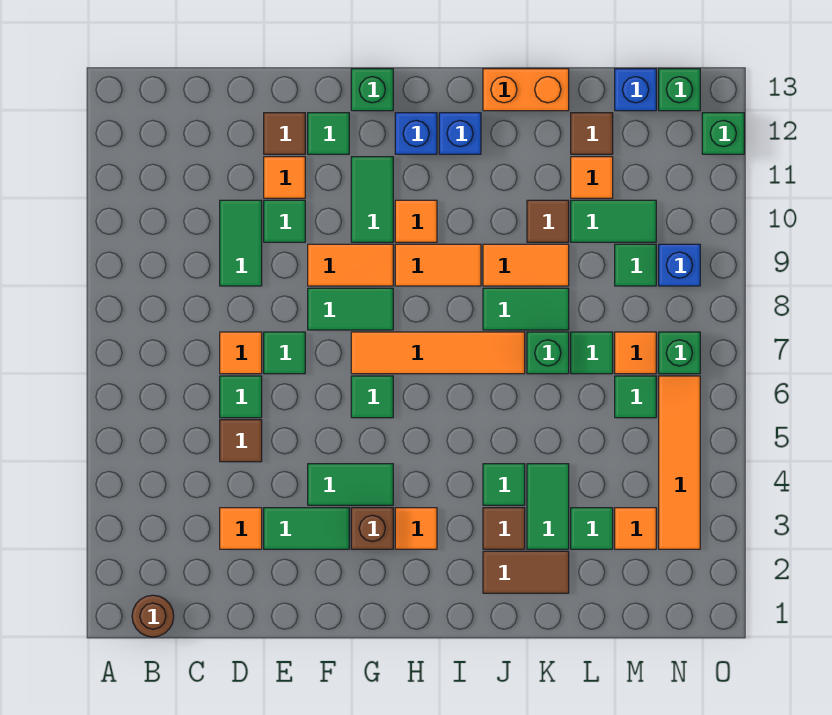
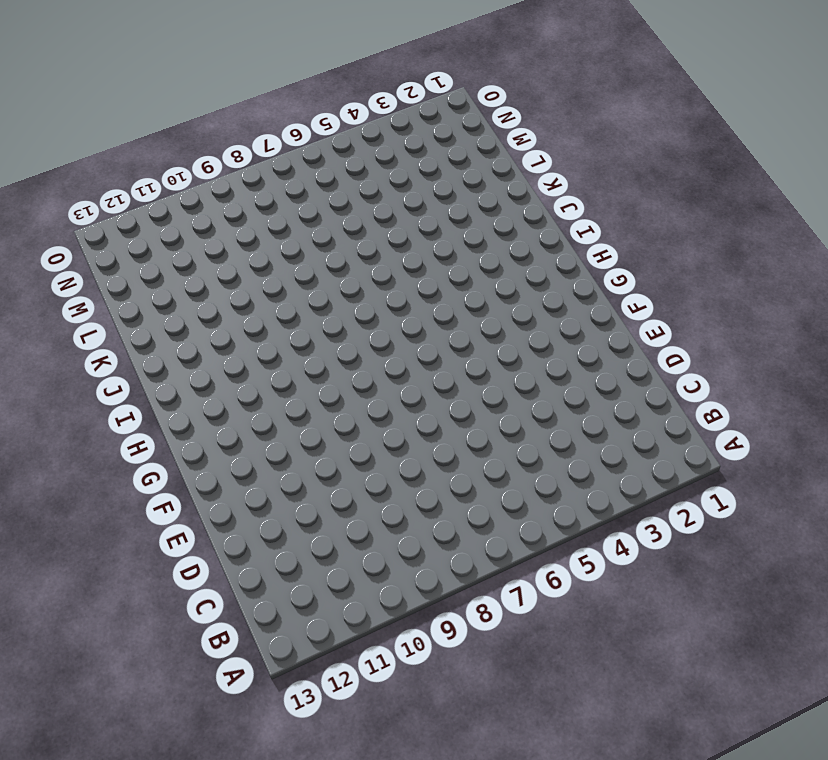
none -> brown 1x1 round brick [132,595,174,637]
none -> orange 1x1 tile [220,508,262,549]
none -> brown 1x1 tile [220,420,262,462]
none -> green 1x1 tile [220,376,262,418]

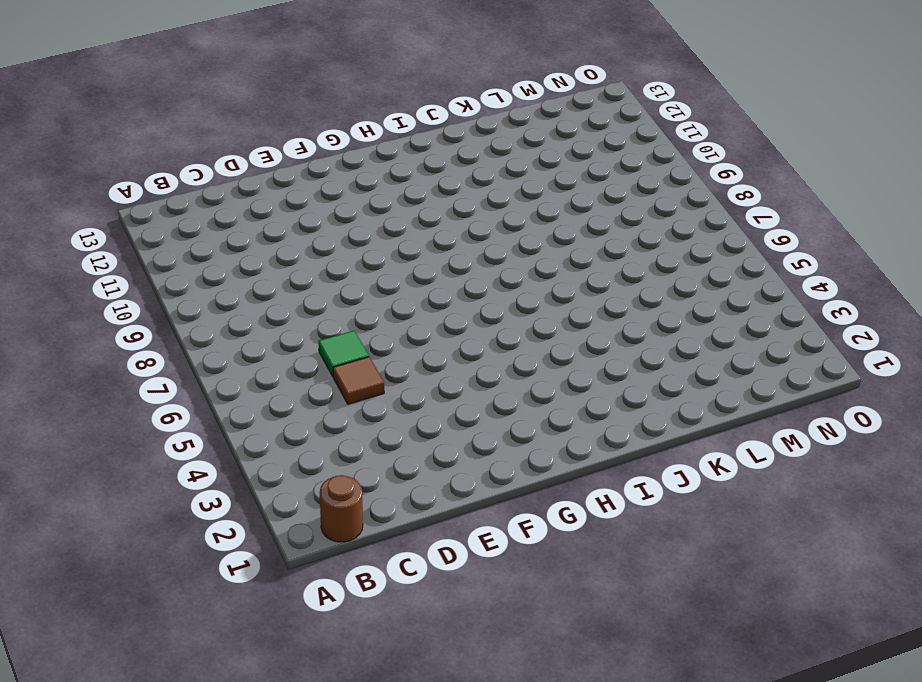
none -> orange 1x1 tile [220,508,262,549]
none -> orange 1x1 tile [220,332,262,374]
none -> green 1x2 tile [220,200,262,286]
none -> green 1x2 tile [264,508,349,549]

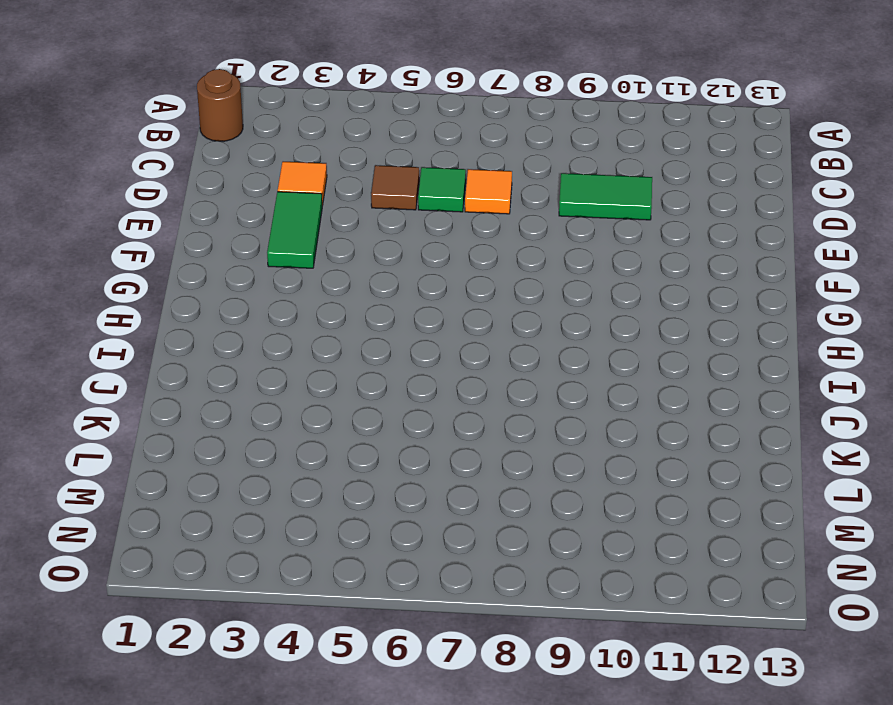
none -> green 1x1 tile [264,332,305,374]
none -> green 1x1 tile [264,200,305,242]
none -> orange 1x1 tile [264,157,305,198]
none -> brown 1x1 tile [264,113,305,154]

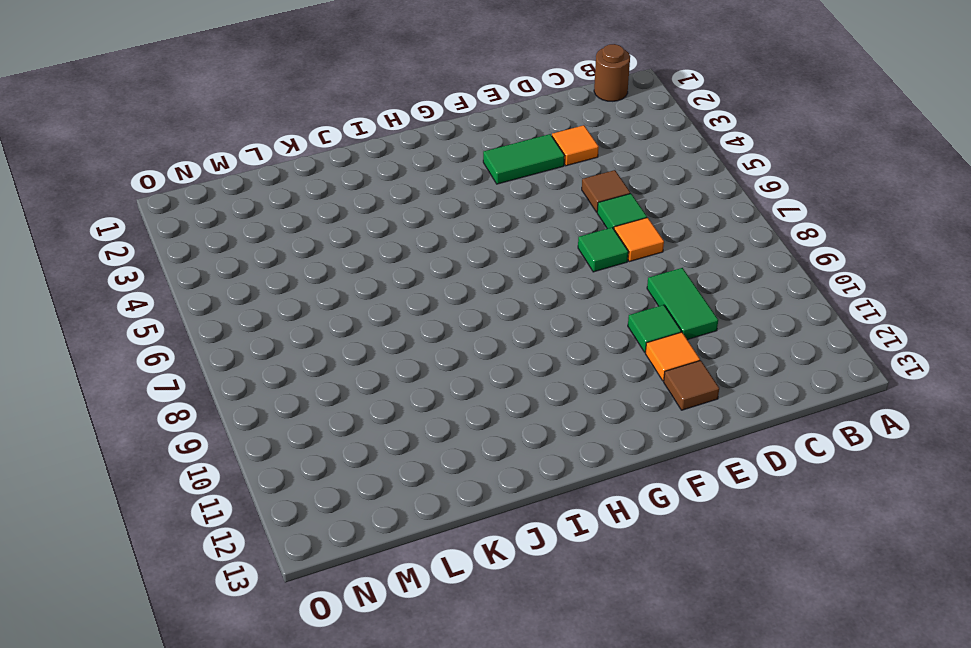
none -> green 1x2 tile [308,464,393,505]
none -> green 1x2 tile [308,288,393,330]
none -> orange 1x2 tile [308,244,393,286]
none -> green 1x1 tile [308,113,349,154]

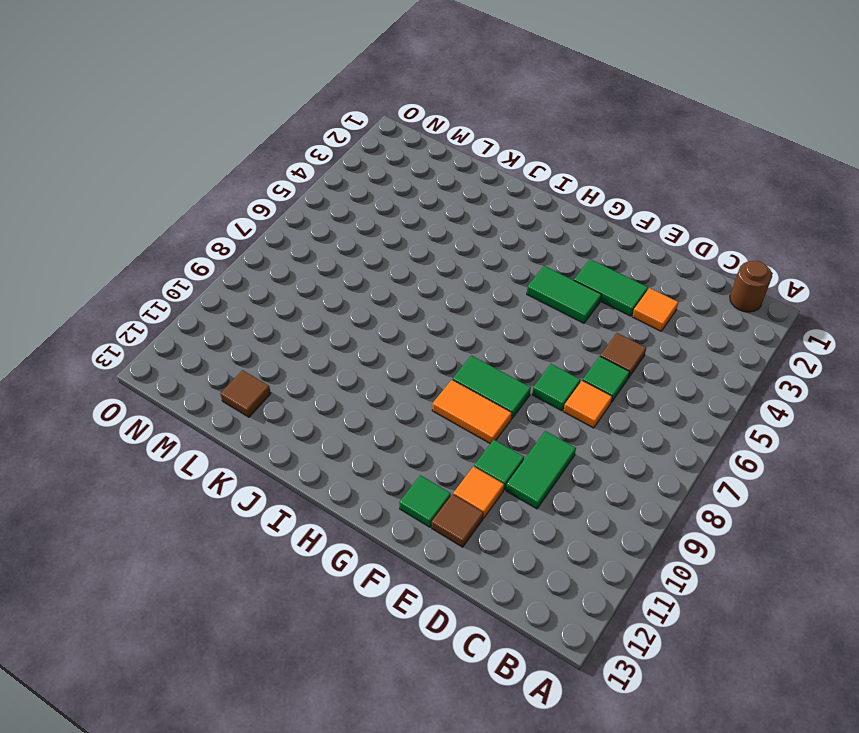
none -> brown 1x1 brick [351,508,393,549]
none -> green 1x1 tile [351,376,393,418]
none -> orange 1x4 tile [351,332,525,374]
none -> green 1x2 tile [351,157,393,242]

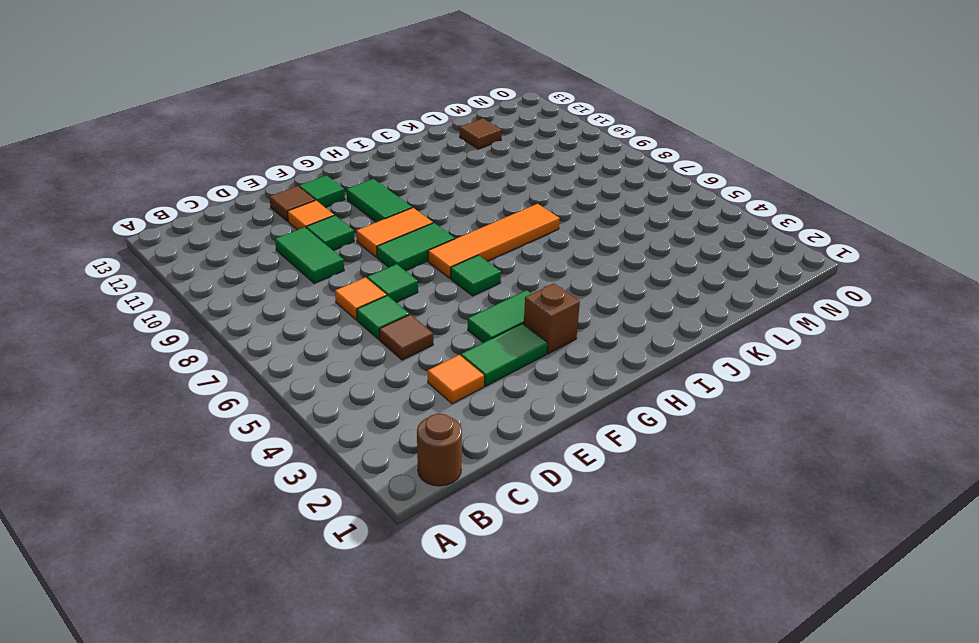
none -> green 1x1 brick [351,69,393,111]
none -> orange 1x1 tile [395,508,437,549]
none -> orange 1x2 tile [395,244,481,286]
none -> orange 1x1 tile [395,200,437,242]

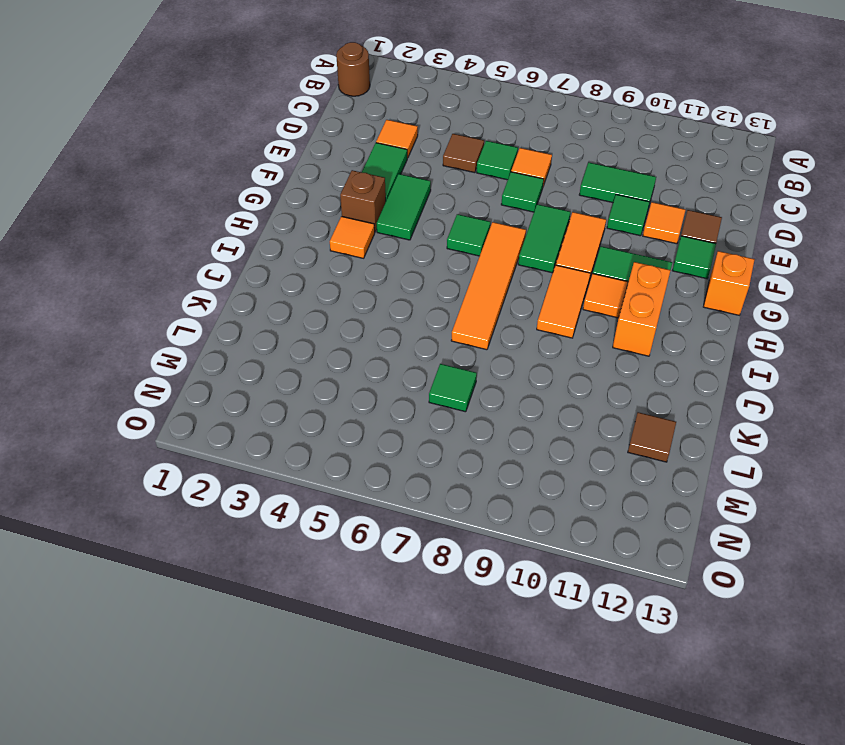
orange 1x1 brick [703,251,755,315] -> green 1x1 brick [351,69,393,111]
orange 1x2 brick [613,262,671,356] -> orange 1x2 brick moved to [483,69,569,111]
none -> blue 1x1 brick [395,113,437,154]
none -> blue 1x1 brick [439,113,481,154]
none -> brown 1x2 tile [483,551,569,593]
none -> brown 1x1 tile [483,508,525,549]

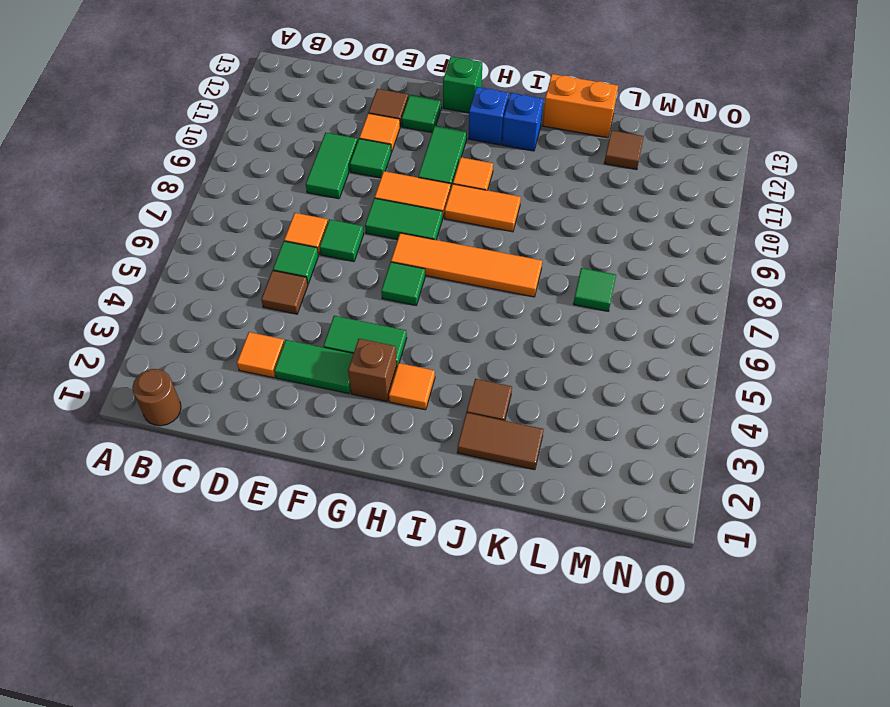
none -> green 1x1 tile [483,464,525,505]
none -> green 1x2 tile [483,288,569,330]
none -> orange 1x2 tile [483,244,569,286]
none -> green 1x2 tile [527,464,569,549]

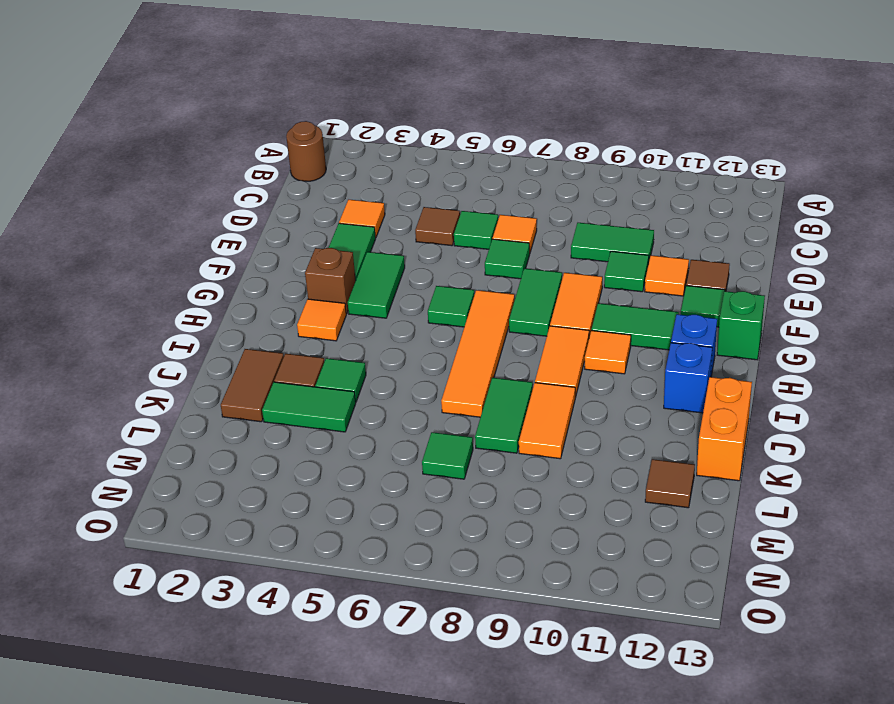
none -> green 1x1 brick [527,332,569,374]
none -> brown 1x1 tile [527,200,569,242]
none -> green 1x1 tile [571,508,613,549]
none -> green 1x2 tile [571,200,656,242]

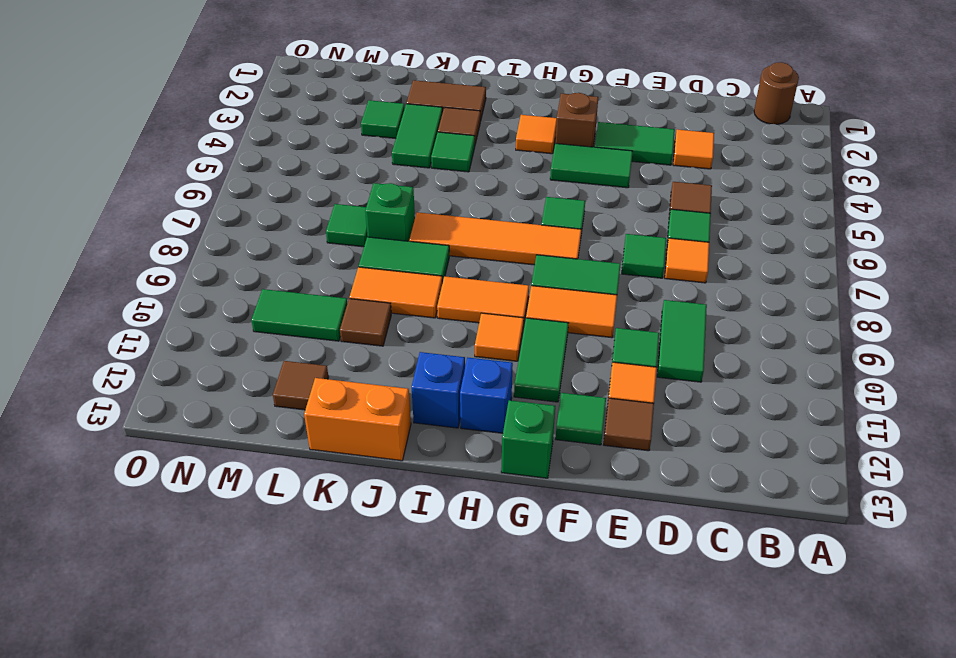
none -> orange 1x1 tile [571,157,613,198]
none -> orange 1x1 tile [615,508,656,549]
none -> green 1x1 tile [615,376,656,418]
none -> orange 1x1 tile [615,332,656,374]

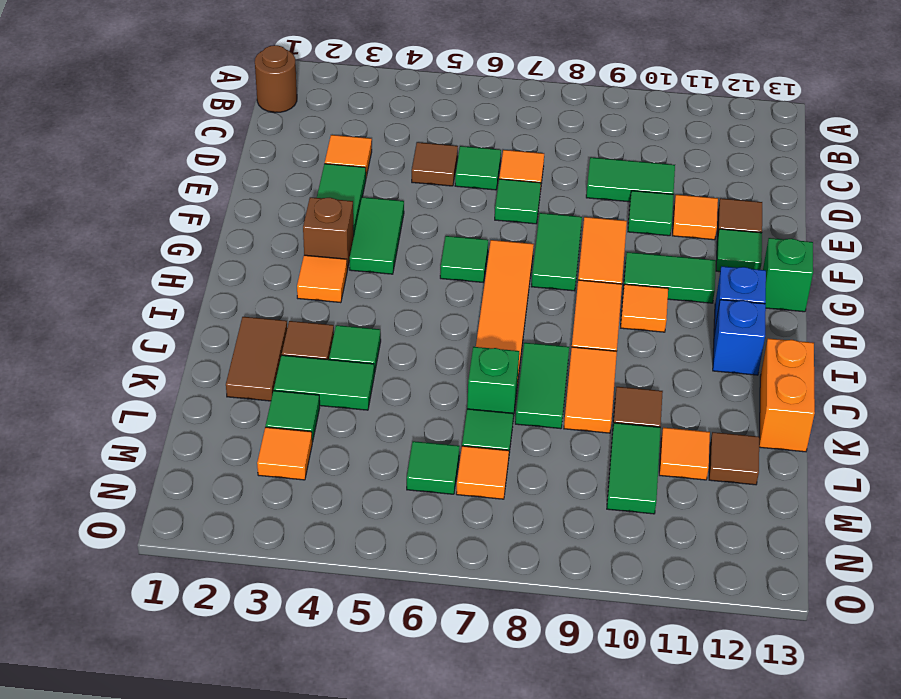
none -> green 1x1 tile [615,244,656,286]
none -> blue 1x1 brick [615,69,656,111]
none -> orange 1x4 tile [659,376,700,549]
none -> green 1x1 brick [659,332,700,374]

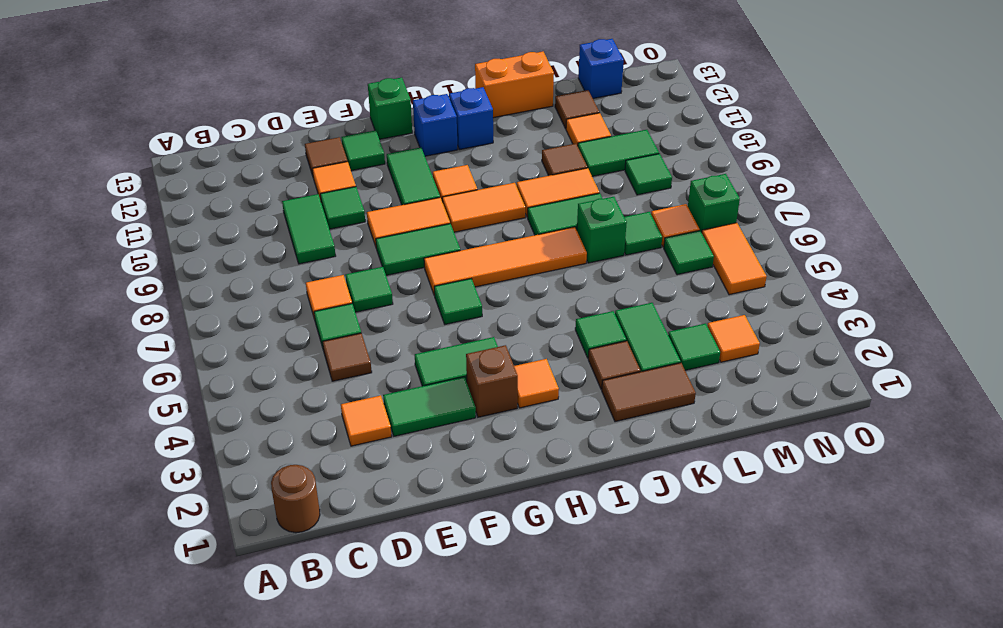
orange 1x2 tile [702,223,767,295] -> orange 1x4 tile [659,376,700,549]
none -> blue 1x1 brick [659,244,700,286]
none -> green 1x1 brick [659,69,700,111]
none -> green 1x1 brick [702,113,744,154]

